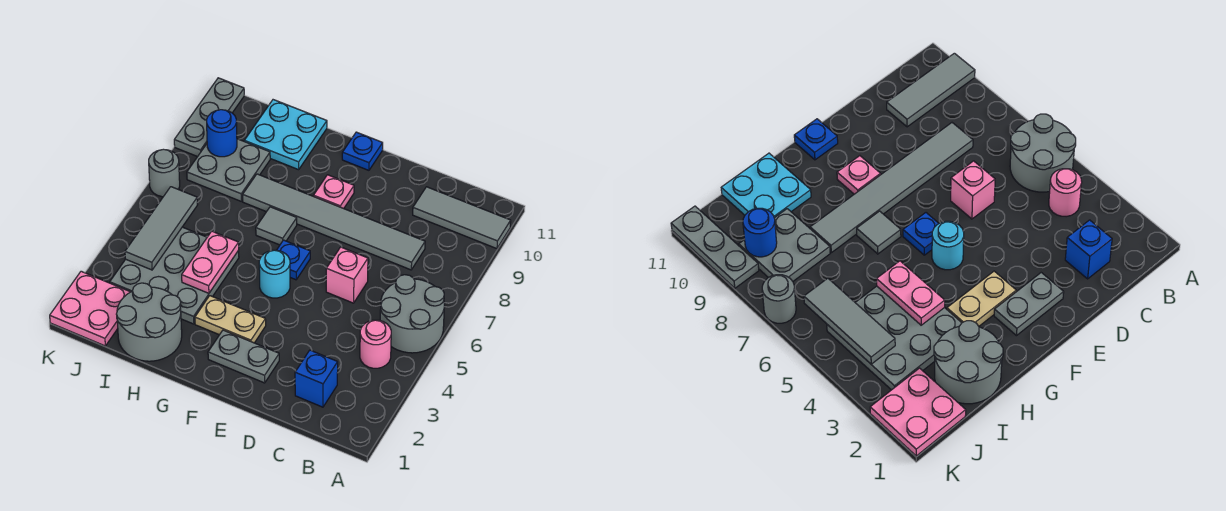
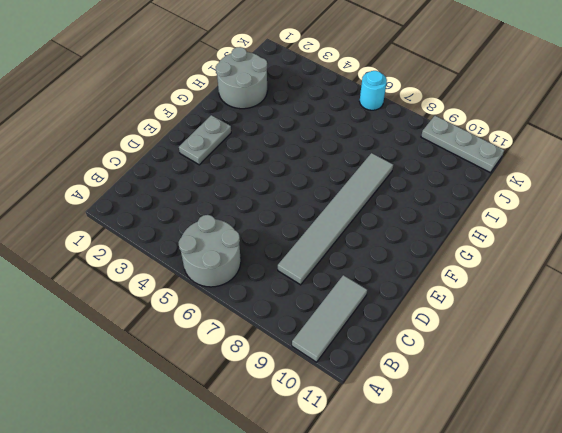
cyan 1x1 round brick [360,71,387,110] -> cyan 1x1 round brick moved to [259,250,290,298]
none -> pink 1x1 round brick [360,320,391,368]
none -> blue 1x1 brick [295,350,338,407]
none -> pink 1x1 brick [326,247,368,303]

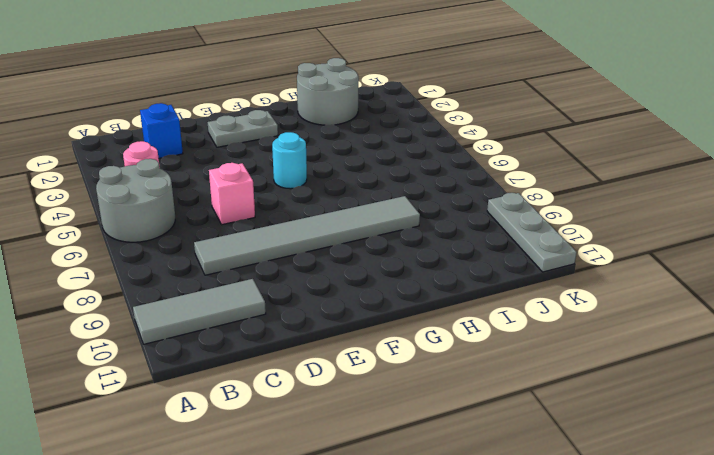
none -> tan 1x2 plate [195,296,266,343]
none -> blue 1x1 plate [277,240,310,280]
none -> pink 1x1 plate [314,175,354,209]

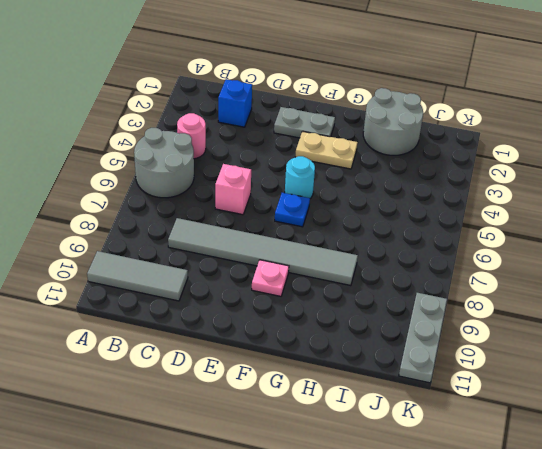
none -> blue 1x1 plate [342,132,383,170]
none -> grey 1x1 tile [256,207,297,245]
none -> grey 3x3 plate [110,227,239,324]

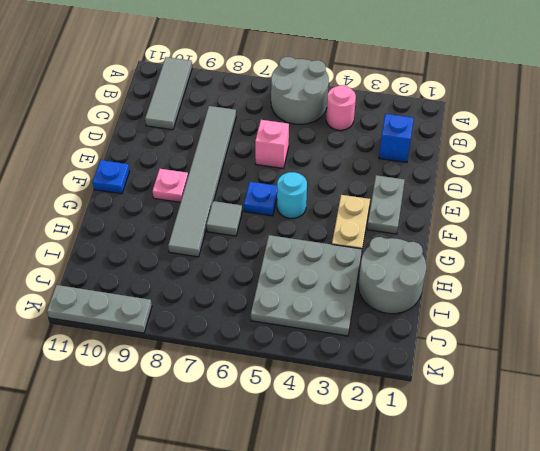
none -> cyan 2x2 plate [244,100,327,170]
none -> grey 2x2 plate [187,139,270,201]
none -> pink 2x2 plate [50,271,130,346]

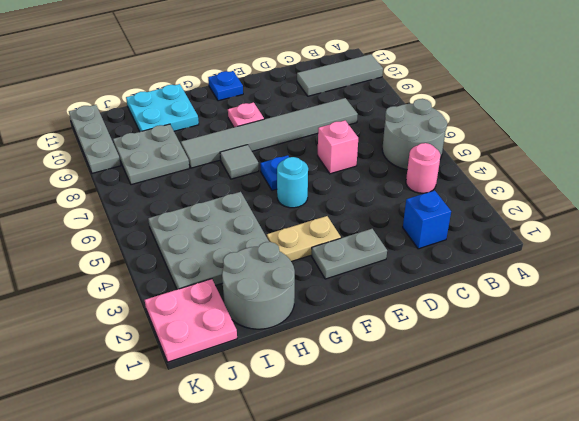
none -> grey 1x1 round brick [149,149,180,197]
none -> pink 1x2 plate [182,231,239,293]
none -> grey 1x3 tile [125,187,198,270]

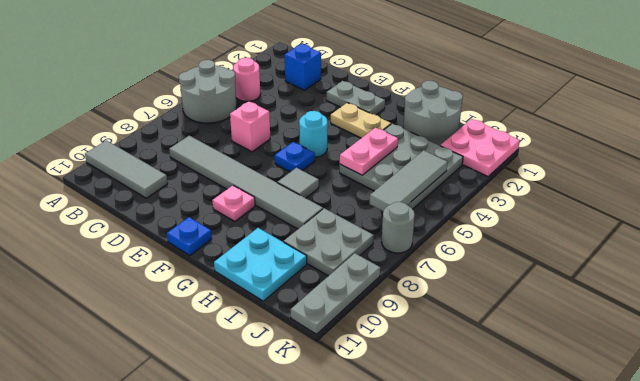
none -> blue 1x1 round brick [207,110,237,157]

